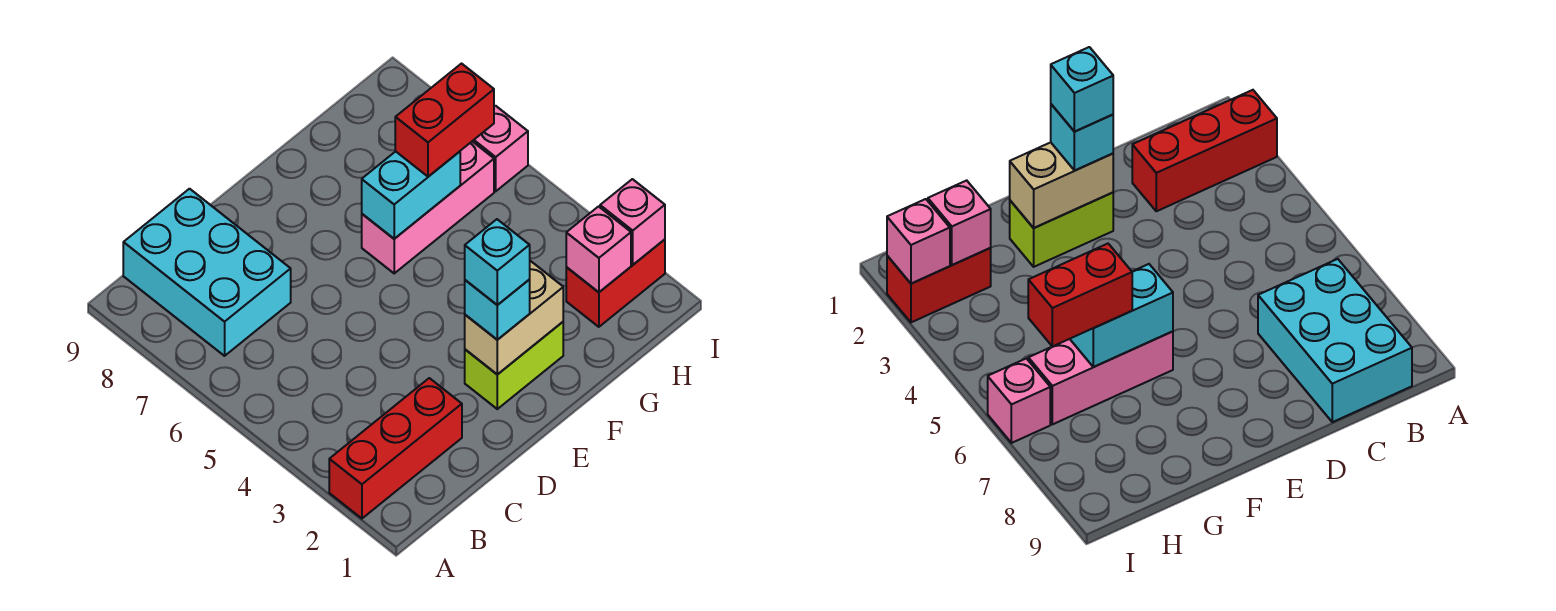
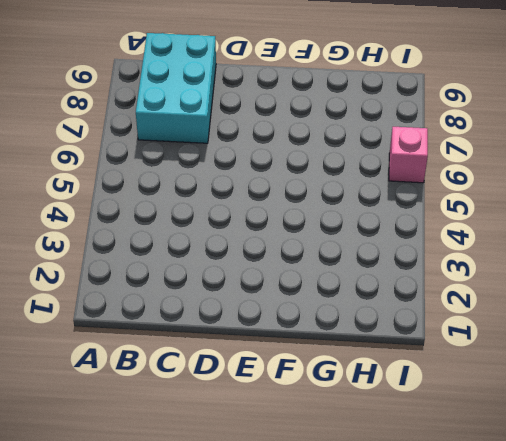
none -> red 1x3 brick [329,378,462,518]
none -> lime 1x2 brick [465,322,563,409]
none -> pink 1x3 brick [362,141,494,273]

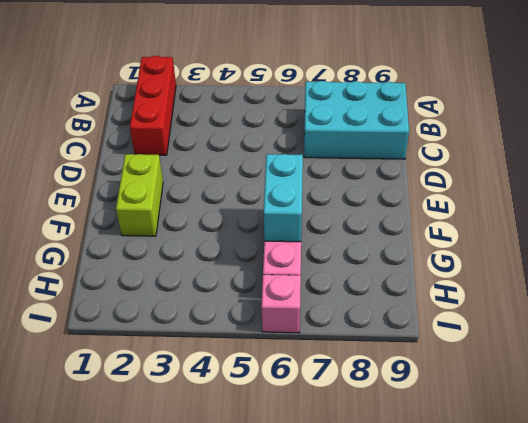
none -> red 1x2 brick [566,240,665,327]
none -> tan 1x2 brick [465,261,563,375]
none -> pink 1x1 brick [566,207,631,292]

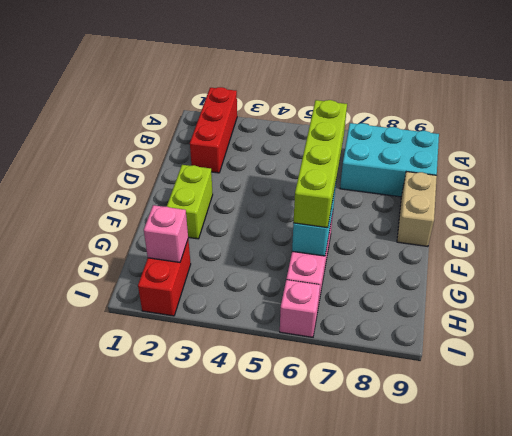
lime 1x4 brick [294,100,347,228] -> red 1x2 brick [395,64,494,177]
tan 1x2 brick [397,172,437,247] -> tan 1x2 brick moved to [465,261,563,375]
none -> pink 1x1 brick [600,179,665,265]
none -> cyan 1x1 brick [465,280,530,340]
none -> cyan 1x1 brick [465,219,530,305]

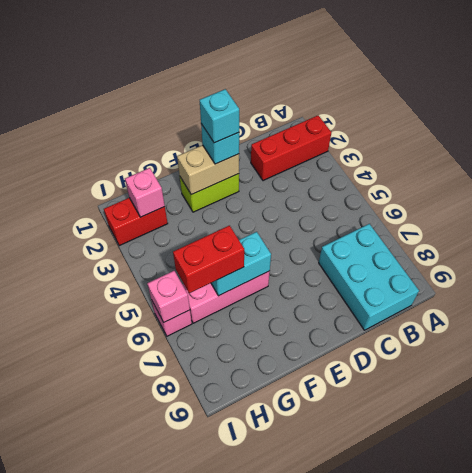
pink 1x1 brick [147,271,190,322] -> pink 1x1 brick moved to [600,179,665,265]

